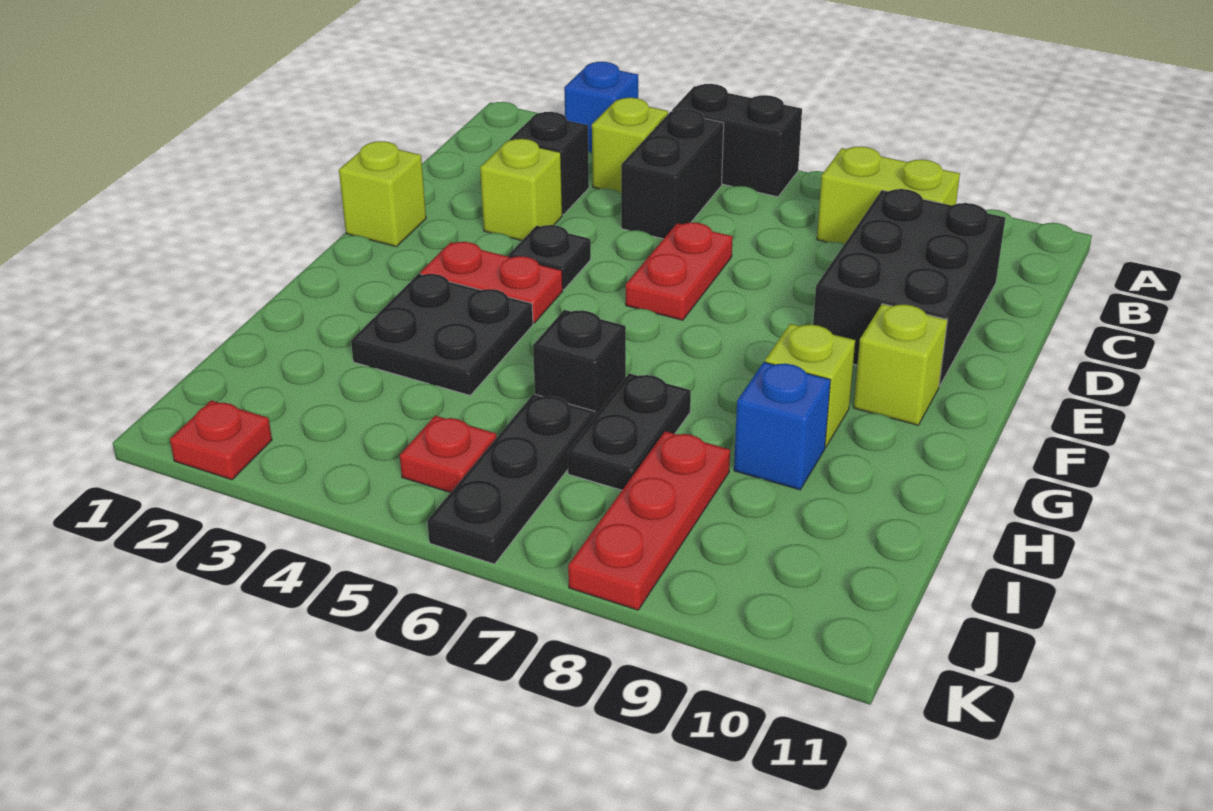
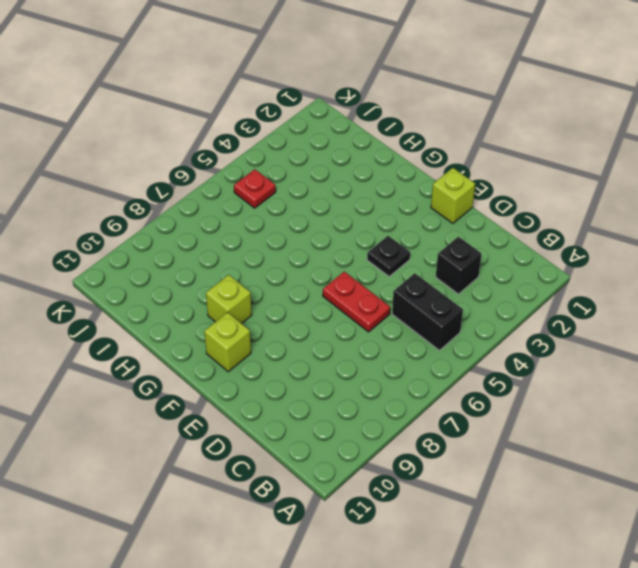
none -> blue 1x1 brick [564,62,638,153]
none -> black 1x2 brick [672,84,802,197]
none -> lime 1x1 brick [592,98,668,193]

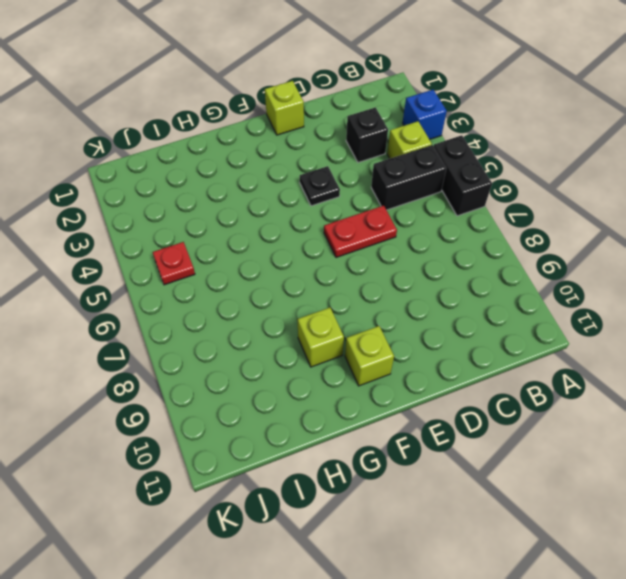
none -> lime 1x2 brick [817,147,960,244]
none -> black 2x3 brick [813,189,1005,386]
none -> lime 1x1 brick [480,139,562,241]

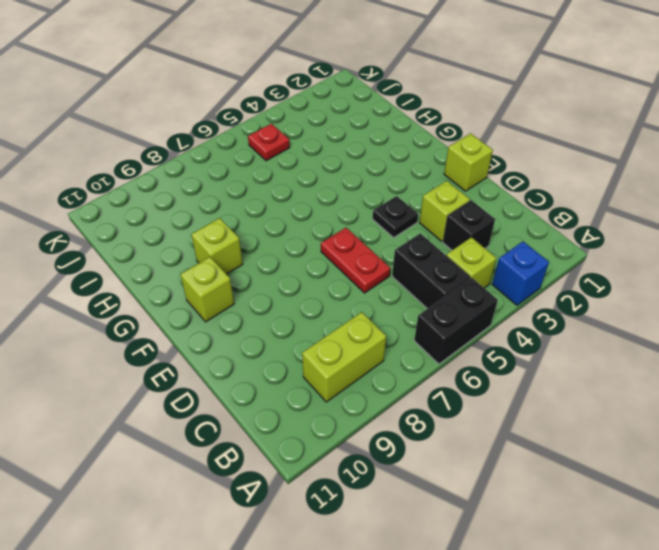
none -> black 2x3 brick [813,189,1005,386]
none -> red 1x2 plate [420,242,563,323]
none -> black 2x2 plate [351,274,533,395]

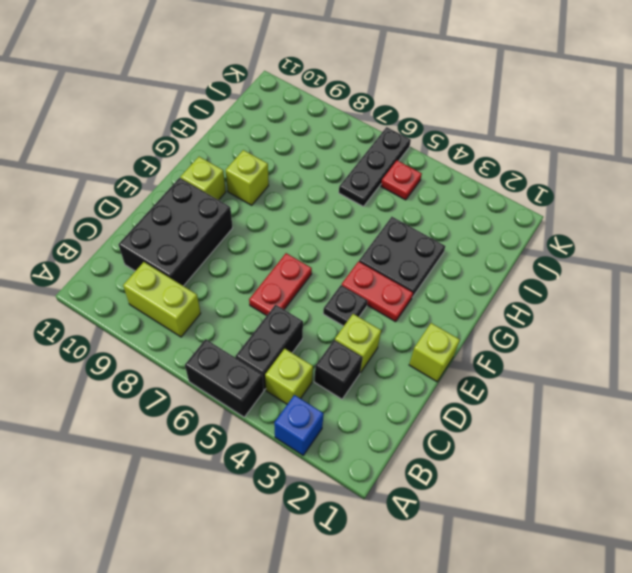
none -> black 1x1 brick [533,310,626,416]
none -> black 1x2 plate [567,373,691,490]
none -> blue 1x1 brick [734,362,831,490]

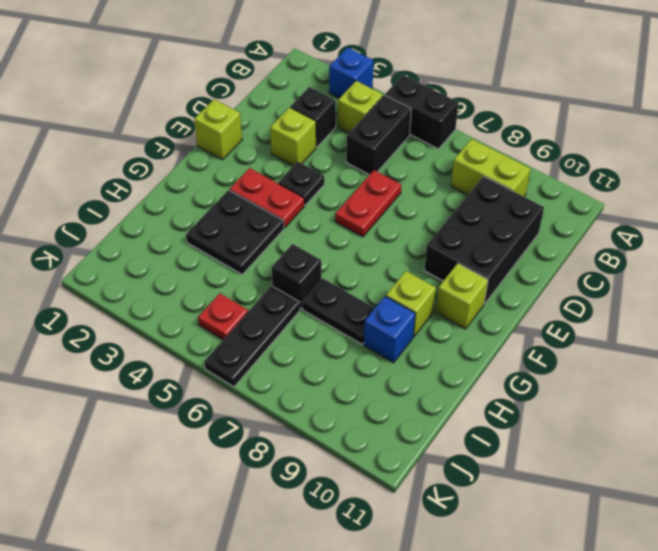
black 1x2 plate [302,279,375,344] -> black 1x2 plate turned to [567,373,691,490]
none -> red 1x3 plate [568,431,730,610]
none -> red 1x1 plate [170,400,272,480]

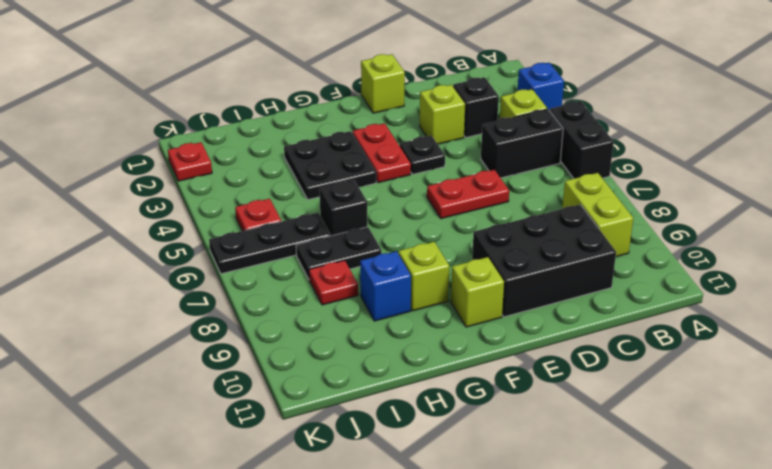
red 1x1 plate [309,260,358,305] -> red 1x3 plate [568,431,730,610]

